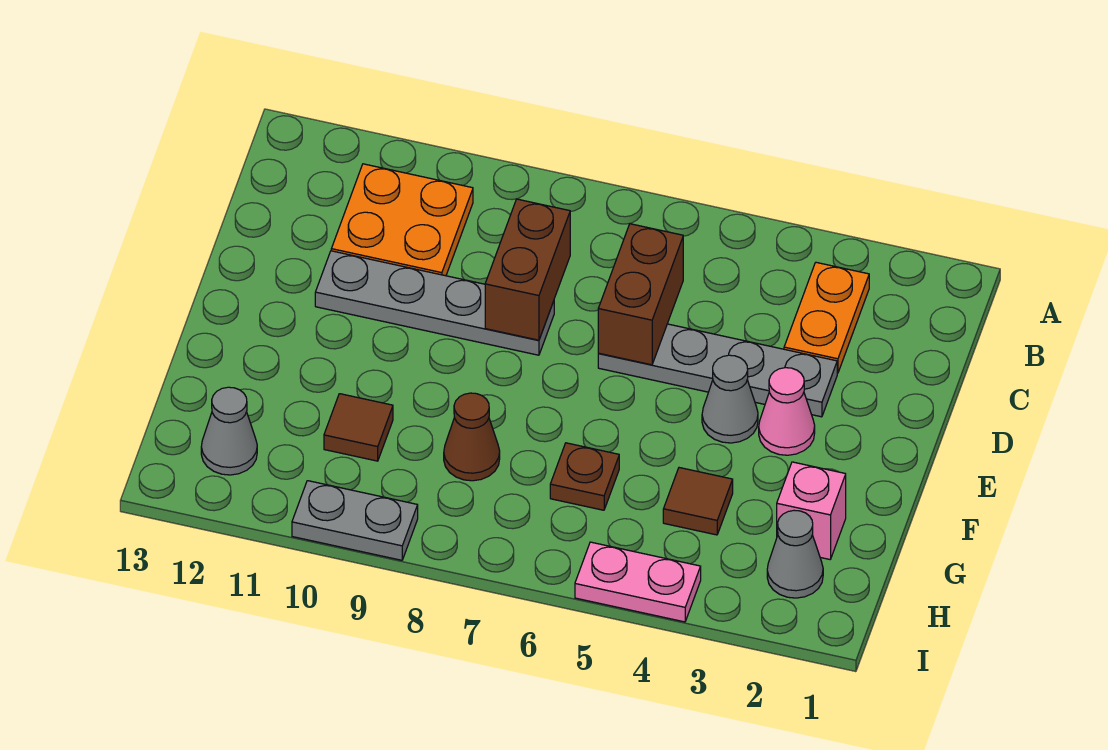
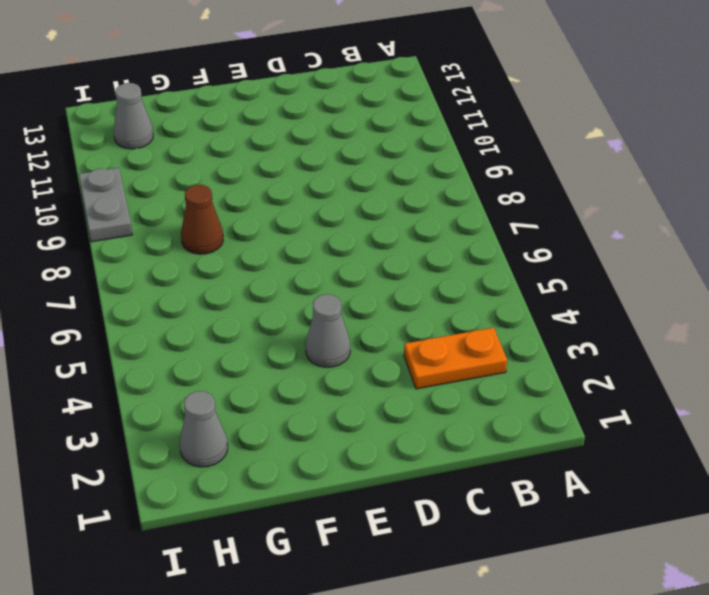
none -> orange 2x2 plate [331,164,473,276]
none -> grey 1x4 plate [598,324,837,417]
none -> grey 1x4 plate [315,251,554,355]

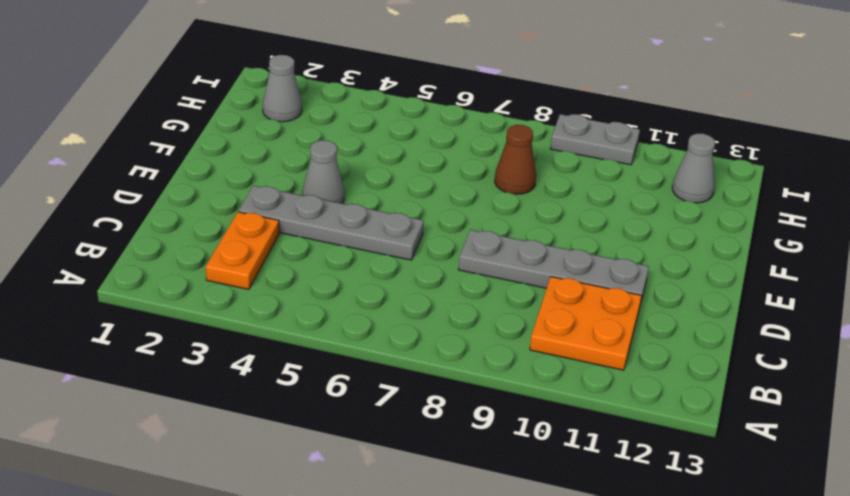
none -> pink 1x1 cone [759,368,815,455]
none -> pink 1x1 brick [777,462,846,559]
none -> brown 1x1 tile [663,468,733,535]

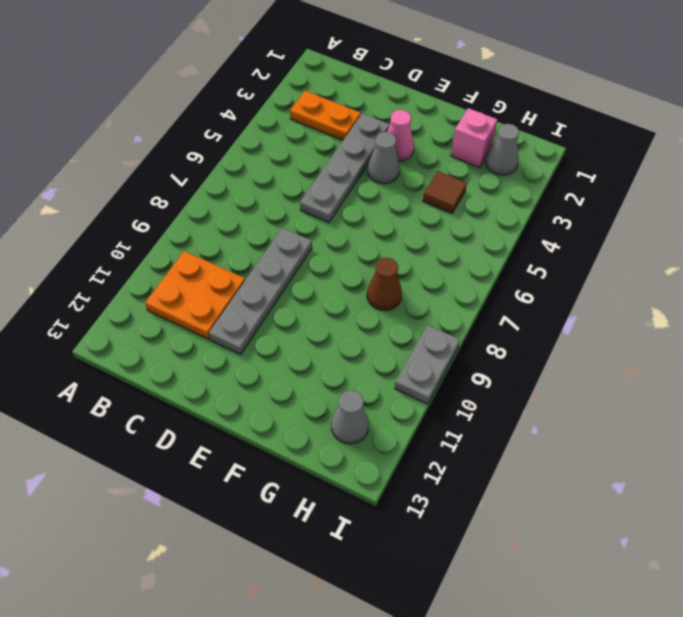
none -> brown 1x1 plate [550,443,619,510]
none -> brown 1x1 tile [324,394,393,461]
none -> pink 1x2 plate [575,542,701,622]

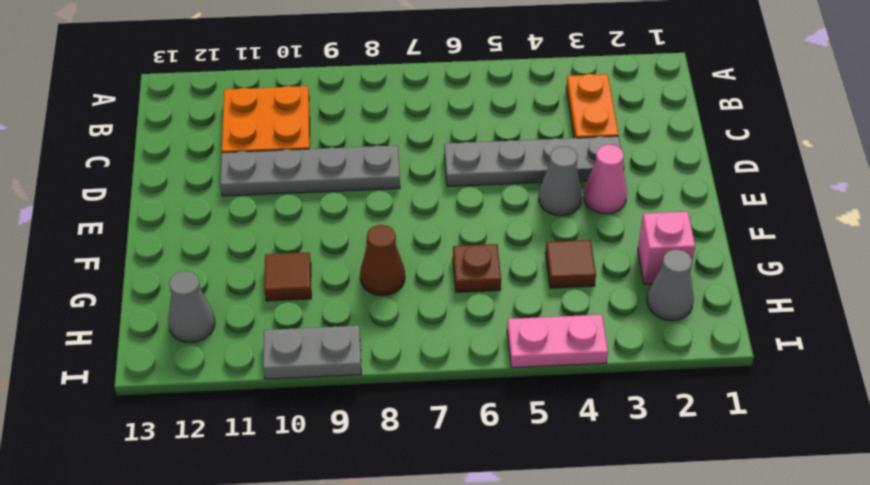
none -> brown 1x2 brick [598,224,683,365]
none -> brown 1x2 brick [485,199,570,340]

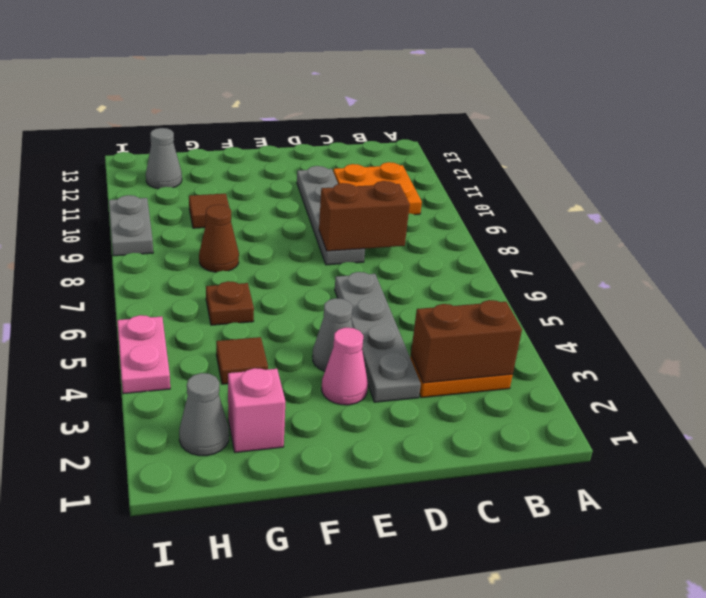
brown 1x2 brick [411,300,522,383] -> brown 1x2 brick moved to [598,224,683,365]

